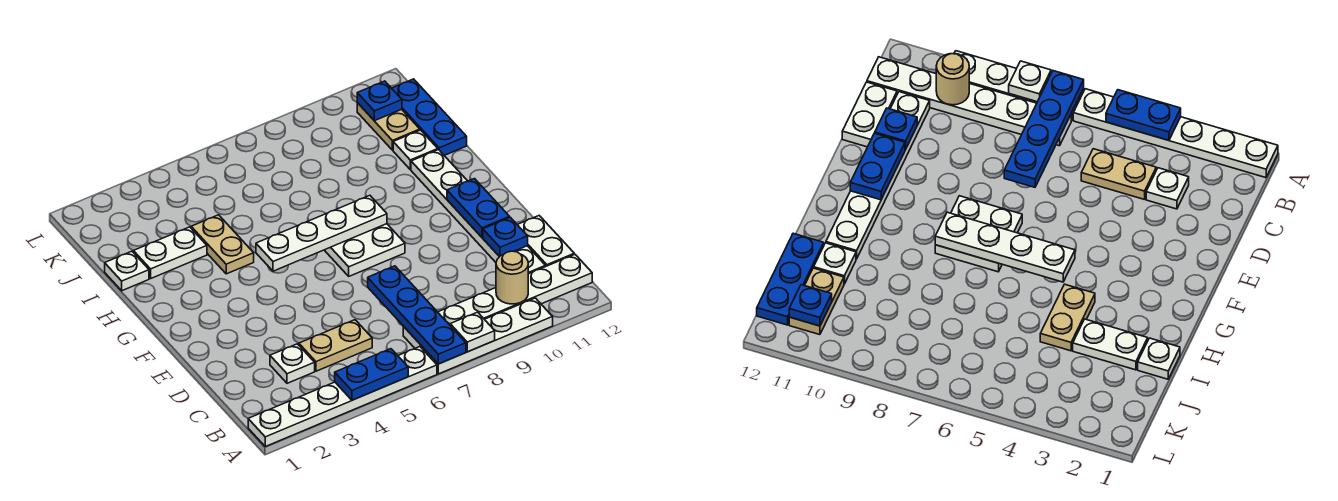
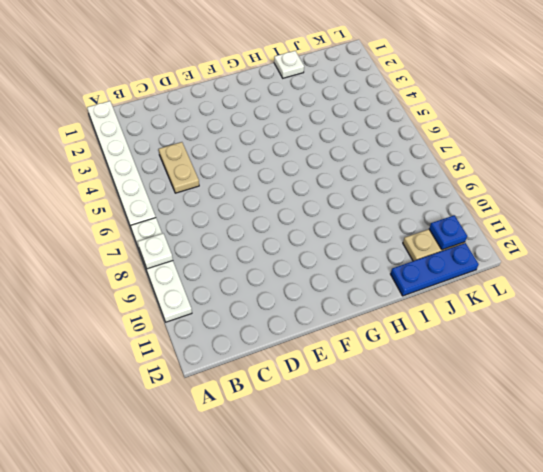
none -> white 1x6 plate [403,254,592,348]
none -> white 1x1 plate [270,344,315,383]
none -> white 1x6 plate [411,150,545,274]

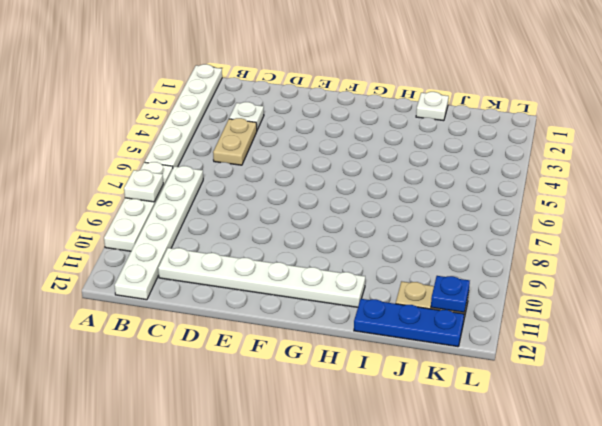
none -> white 1x2 plate [517,216,574,267]
none -> white 2x2 plate [325,224,405,276]
none -> tan 1x2 plate [191,215,254,274]

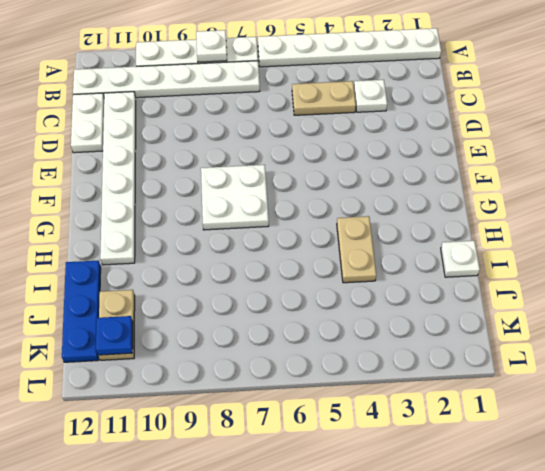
none -> white 1x2 plate [133,227,207,278]
none -> white 1x1 plate [393,130,438,170]
none -> blue 1x2 plate [335,349,408,400]

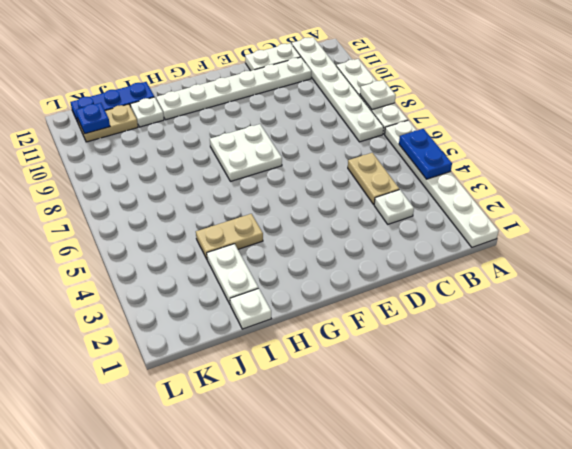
none -> blue 1x4 plate [368,266,466,364]
none -> tan 1x1 round brick [496,251,528,304]
none -> blue 1x1 plate [483,217,528,257]

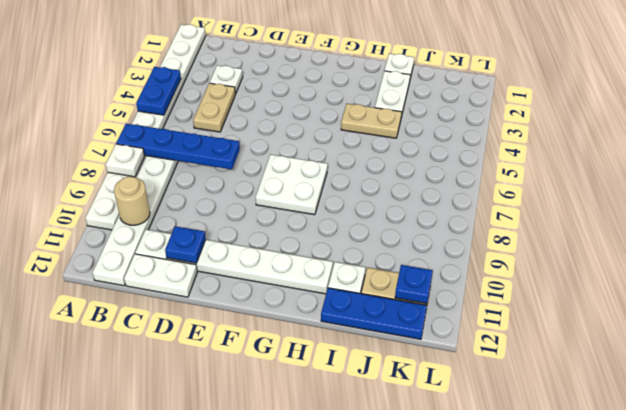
none -> blue 1x2 plate [447,179,510,238]
none -> white 1x4 plate [256,195,387,271]

